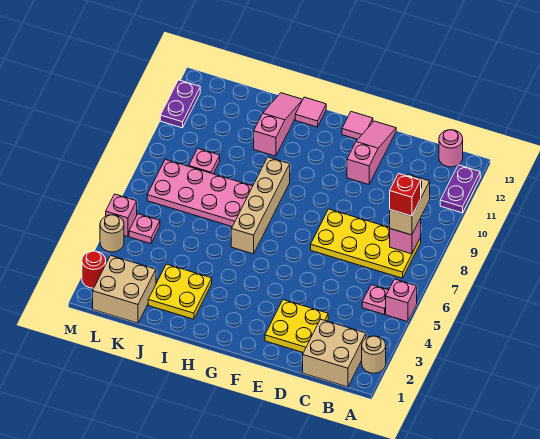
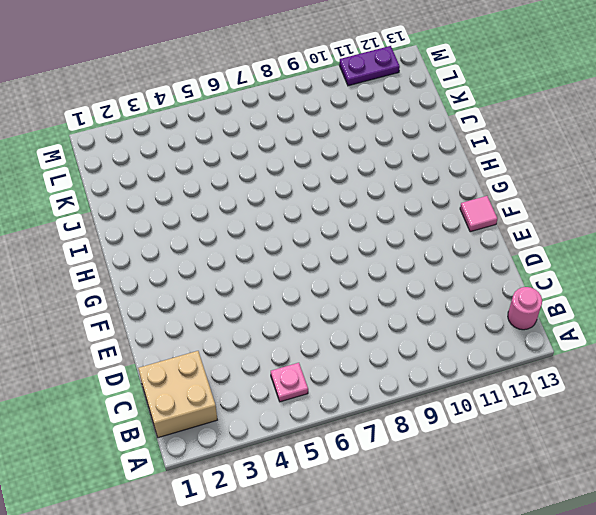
none -> tan 1x1 round brick [362,336,386,373]
none -> pink 1x1 brick [386,279,417,322]
none -> purple 1x2 plate [440,165,480,213]

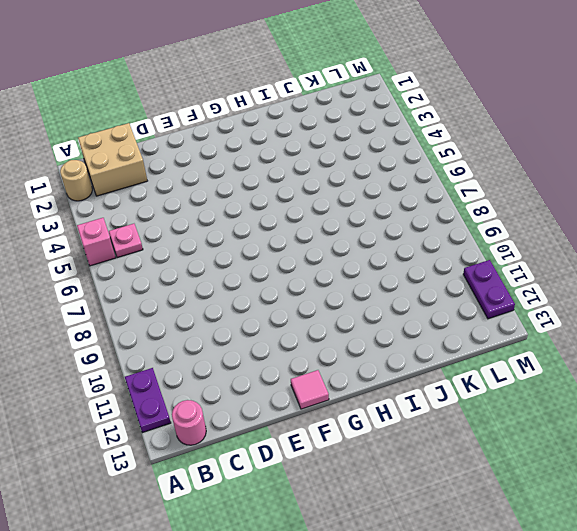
none -> yellow 2x4 plate [311,209,421,278]
none -> yellow 2x2 plate [265,300,328,353]
none -> pink 1x3 slope [347,121,396,184]

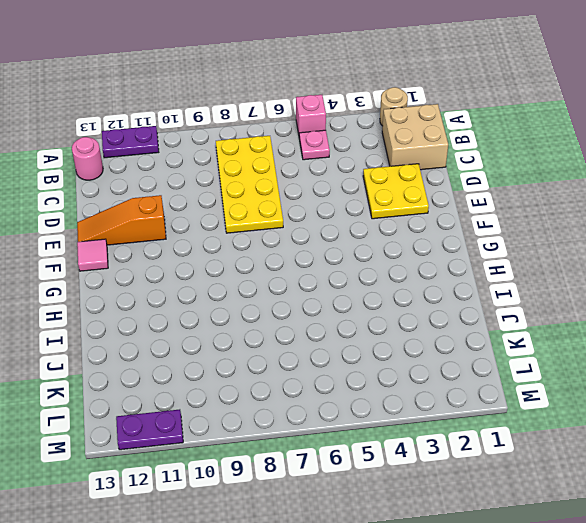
orange 1x3 slope [77,195,166,245] -> pink 1x3 slope [347,121,396,184]
none -> tan 1x4 brick [231,157,290,254]
none -> pink 1x1 tile [295,97,326,127]
none -> yellow 2x2 plate [148,264,212,319]

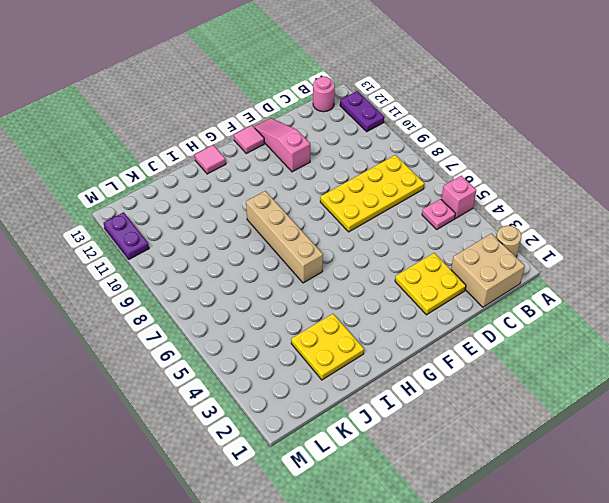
none -> pink 2x4 plate [147,159,253,227]
none -> pink 1x3 slope [254,93,303,156]
none -> tan 2x2 brick [93,256,156,323]

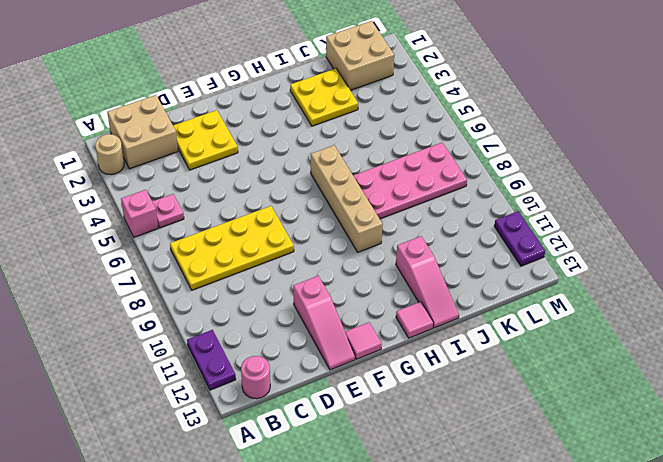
none -> pink 1x1 plate [189,149,220,174]
none -> pink 1x1 plate [129,214,160,244]
none -> red 1x1 round brick [82,251,106,288]

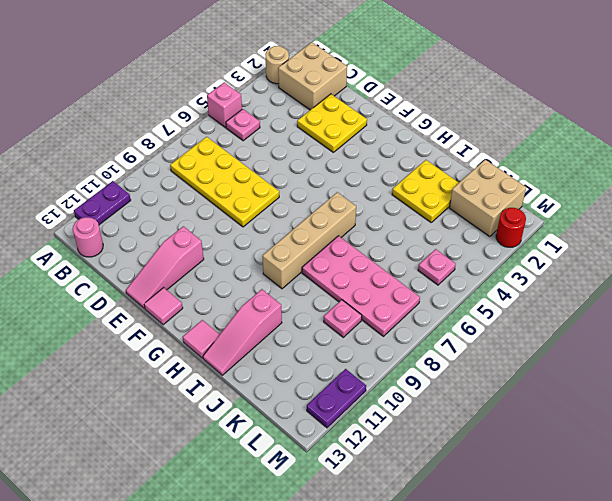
none -> tan 1x1 round brick [100,215,124,252]
none -> pink 1x1 brick [106,194,137,237]
none -> pink 1x1 brick [390,219,421,254]

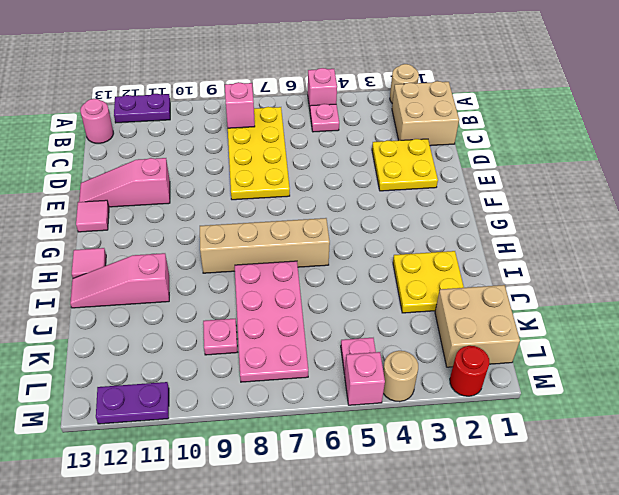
none -> tan 1x2 brick [390,175,430,235]
none -> red 1x1 brick [390,174,421,216]

